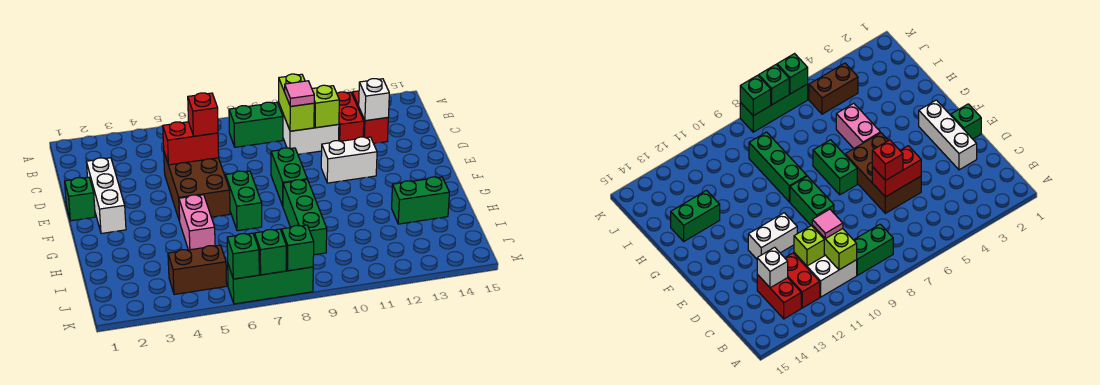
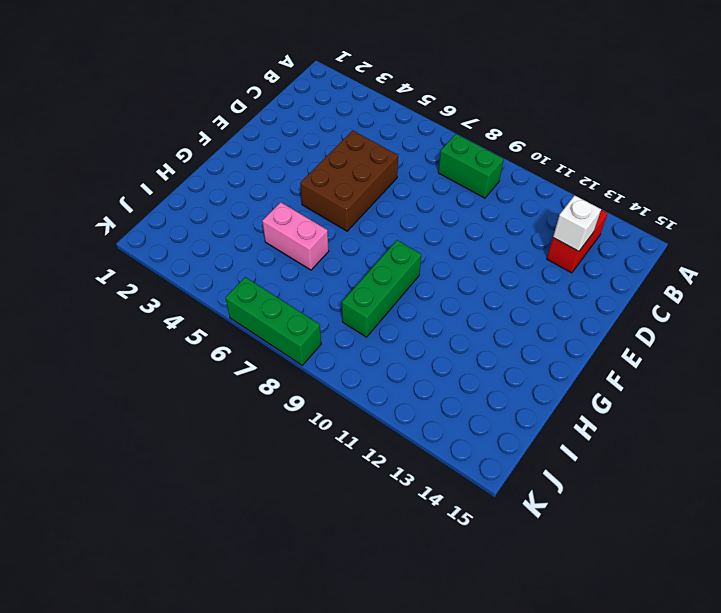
pink 1x2 brick [262,202,329,270] -> pink 1x2 brick turned to [179,195,215,250]
none -> white 2x2 brick [279,104,339,154]
none -> red 1x2 brick [337,92,364,141]
none -> white 1x3 brick [86,158,126,233]

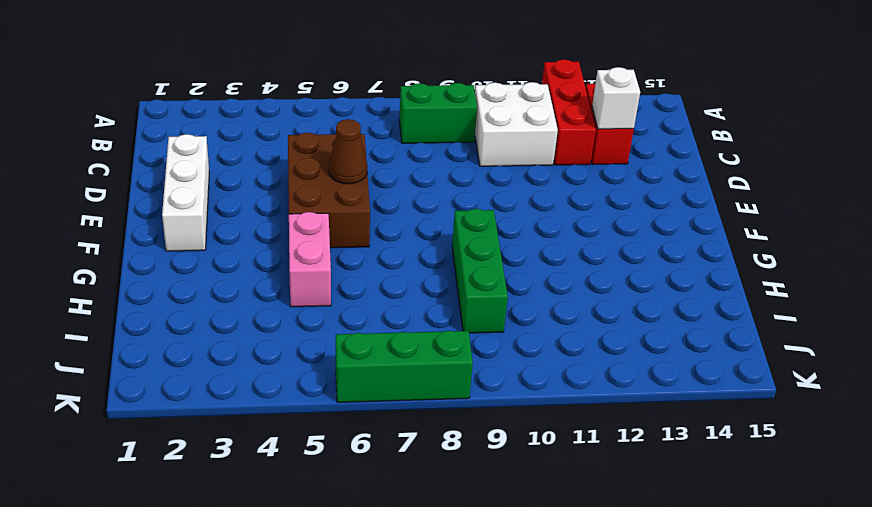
red 1x3 brick [542,59,596,165] -> red 1x2 brick [337,92,364,141]
brown 1x1 cone [329,119,367,184] -> none
none -> green 1x1 brick [65,177,95,221]
none -> green 1x2 brick [271,148,307,206]
none -> white 1x2 brick [321,137,377,183]

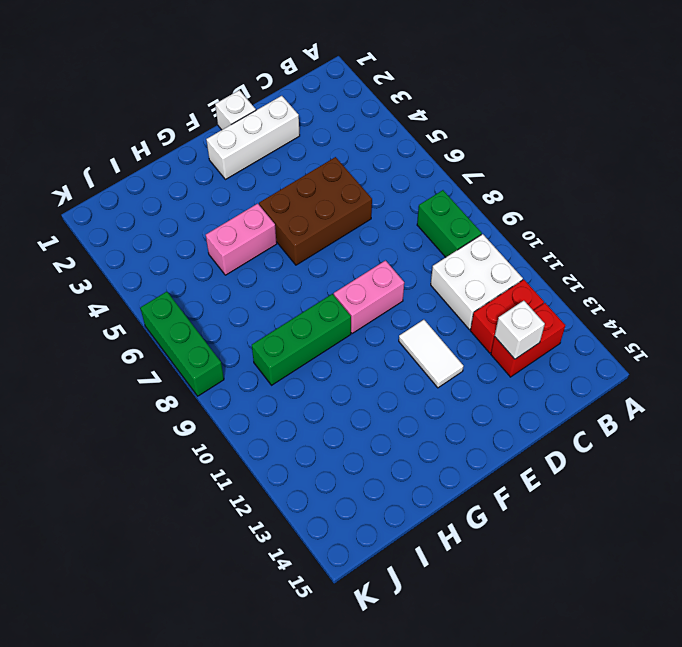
white 1x1 brick [215,90,256,130] -> green 1x1 brick [65,177,95,221]
pink 1x2 brick [334,261,404,334] -> green 1x2 brick [271,148,307,206]
white 1x2 tile [399,320,464,388] -> white 1x2 brick [321,137,377,183]
none -> green 1x2 brick [226,171,262,231]
none -> green 1x2 brick [392,177,449,224]
none -> brown 1x2 brick [168,245,227,294]

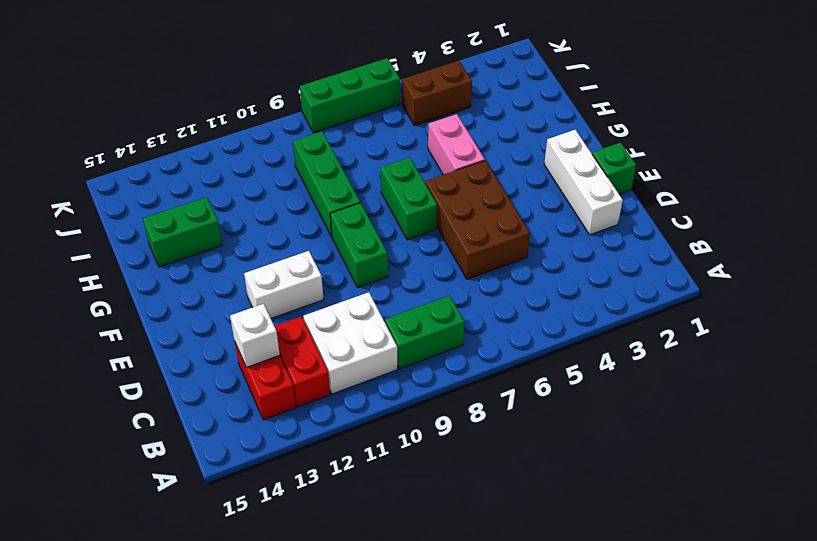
none -> lime 1x2 brick [279,74,314,131]
none -> lime 1x1 brick [312,85,339,128]
none -> red 1x2 brick [163,122,219,165]

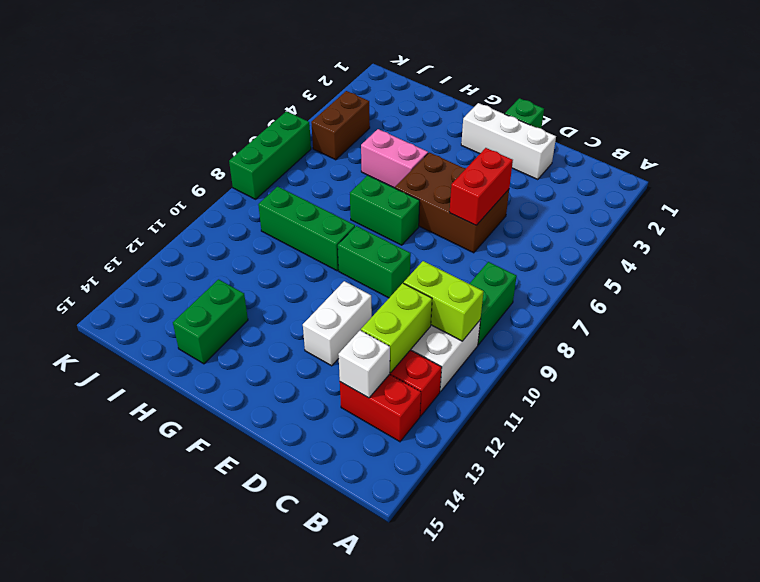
lime 1x2 brick [361,283,432,373] -> lime 1x1 brick [312,85,339,128]
none -> green 1x1 brick [227,233,259,279]
none -> green 1x1 brick [255,229,286,275]
none -> green 1x1 brick [282,225,314,271]

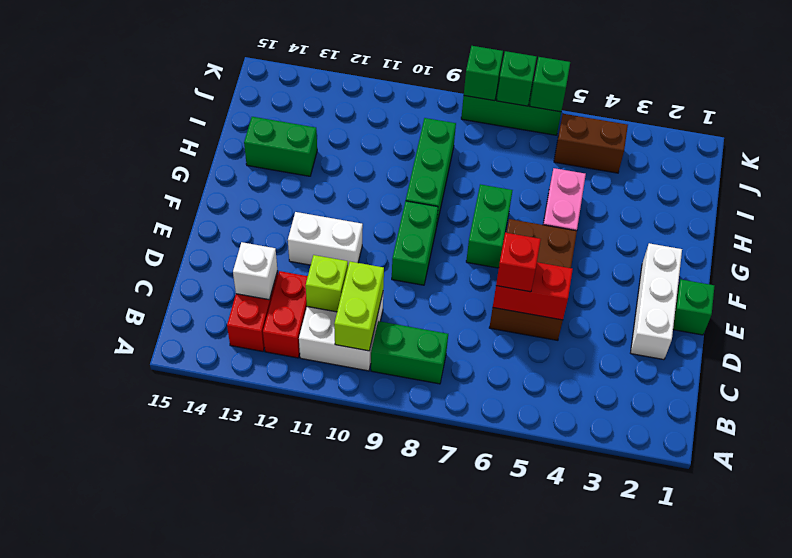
none -> pink 1x1 tile [285,81,314,106]

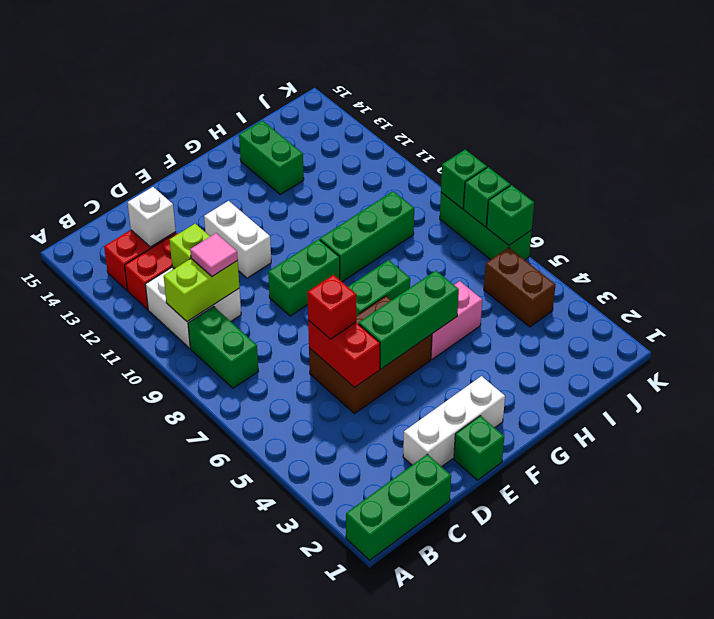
green 1x3 brick [346,454,451,560] -> none
green 1x3 brick [359,271,459,369] -> none

